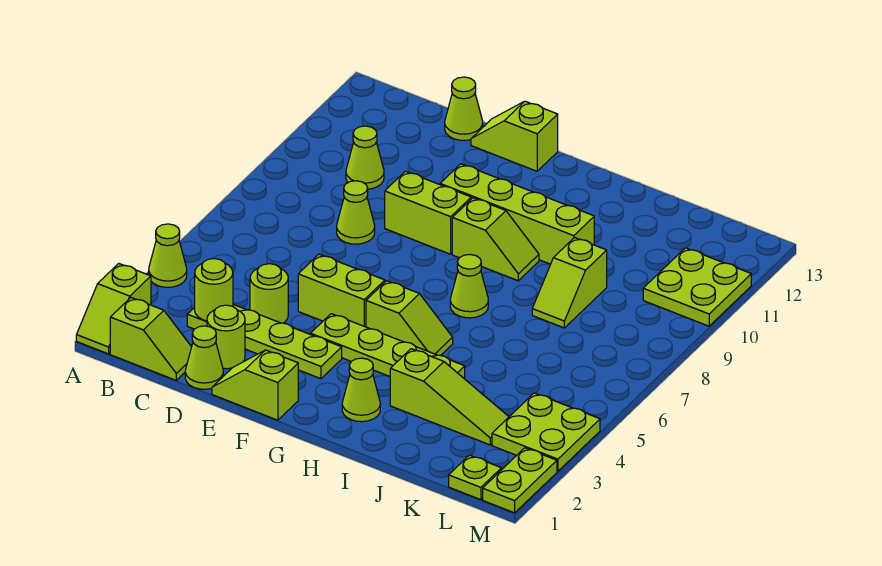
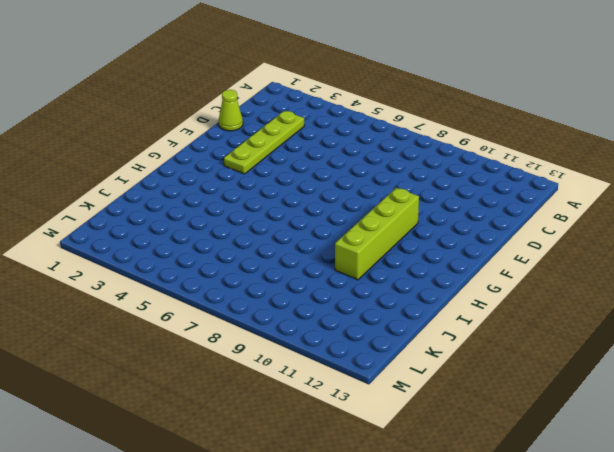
none -> lime 1x2 slope [76,264,151,354]
none -> lime 1x1 cone [149,224,187,287]
none -> lime 1x2 slope [110,298,191,380]

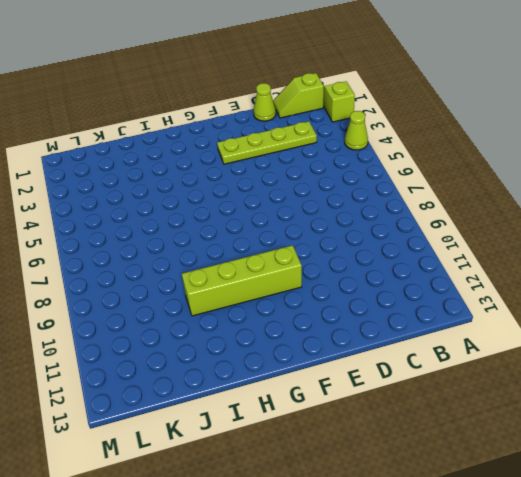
none -> lime 1x1 cone [346,126,384,189]
none -> lime 1x1 round brick [207,305,245,369]
none -> lime 1x1 round brick [250,264,288,323]

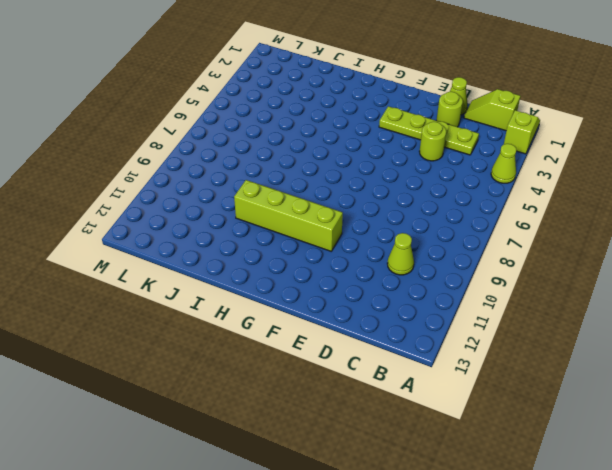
none -> lime 1x1 cone [337,181,375,244]
none -> lime 1x1 cone [445,77,483,141]
none -> lime 1x2 slope [212,350,298,420]

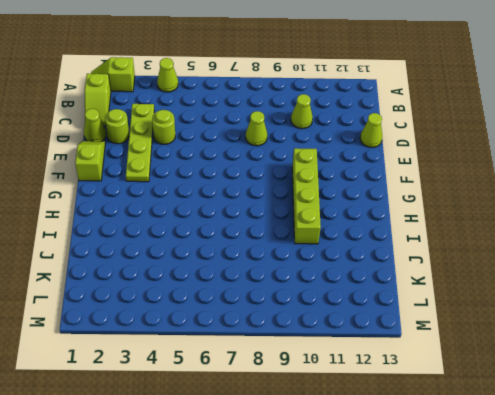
none -> lime 1x2 brick [298,254,385,327]
none -> lime 1x2 brick [385,171,471,254]
none -> lime 1x2 slope [471,101,558,171]

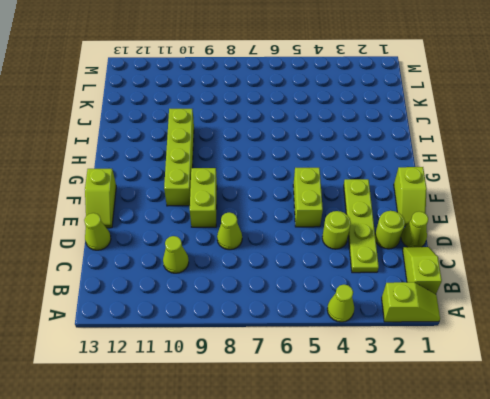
none -> lime 1x4 plate [311,314,465,378]
none -> lime 1x2 slope [366,281,453,356]
none -> lime 1x2 slope [452,198,539,281]

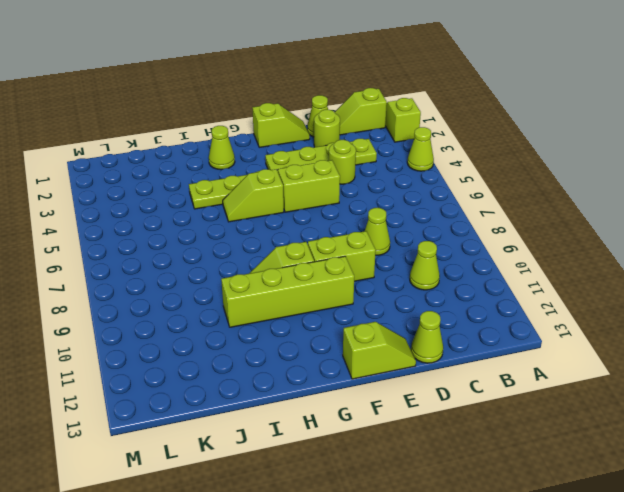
none -> lime 1x1 cone [450,255,488,318]
none -> lime 1x3 slope [390,349,509,445]
none -> lime 1x2 slope [532,238,607,328]

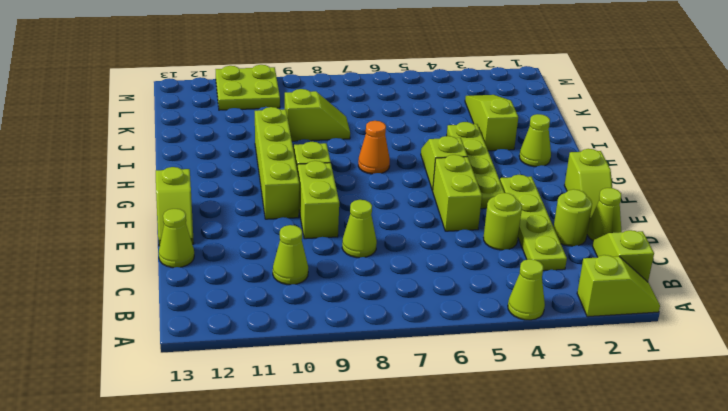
orange 1x1 cone [358,121,390,174] -> lime 1x1 cone [450,255,488,318]
none -> lime 1x1 plate [449,455,501,500]
none -> lime 2x2 plate [492,393,600,471]
none -> lime 1x2 plate [483,448,557,513]

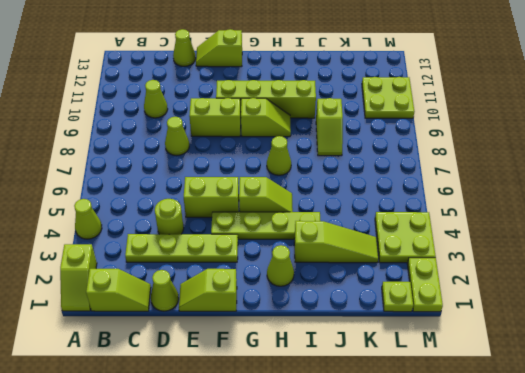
none -> lime 1x1 round brick [207,305,245,369]
none -> lime 1x1 round brick [195,259,233,321]

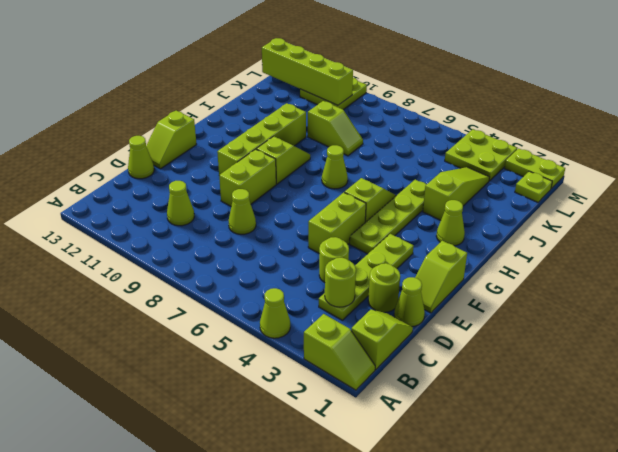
lime 1x4 brick [262,38,353,105] -> none

